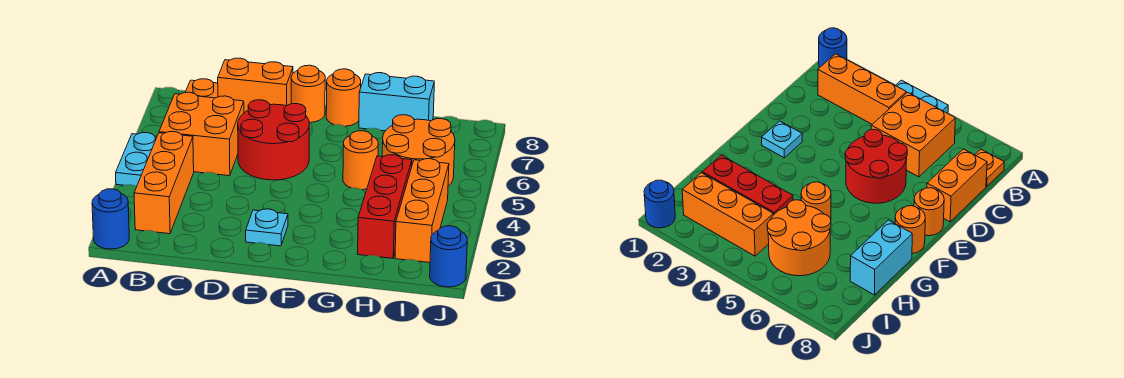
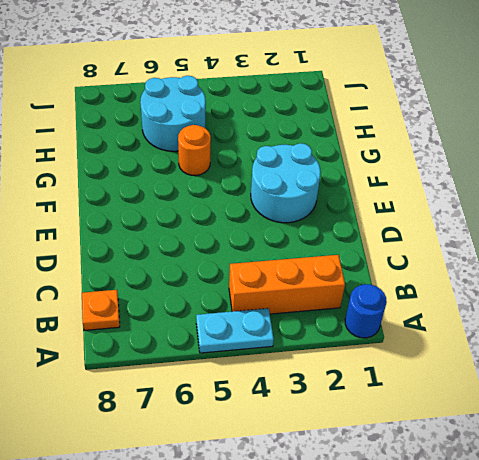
cyan 2x2 round brick [251,143,321,223] -> cyan 1x1 plate [246,209,288,246]
cyan 2x2 round brick [140,76,206,151] -> orange 2x2 round brick [382,115,455,186]
none -> orange 2x2 brick [159,92,244,176]
none -> orange 1x2 brick [218,58,293,113]
none -> red 2x2 round brick [238,100,309,180]

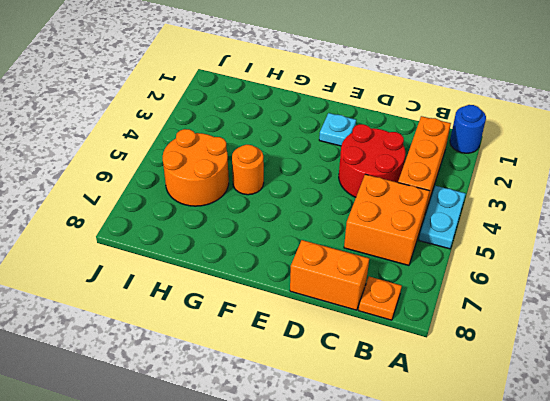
red 2x2 round brick [339,124,405,197] -> red 2x2 round brick moved to [238,100,309,180]
none -> orange 1x1 round brick [291,65,325,123]
none -> orange 1x1 round brick [326,69,361,126]
none -> cyan 1x2 brick [359,73,434,131]

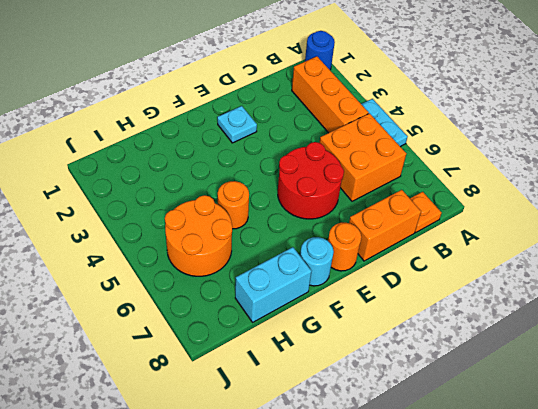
cyan 1x1 round brick [300,237,334,286] -> orange 1x1 round brick [326,69,361,126]
none -> red 1x3 brick [358,155,412,258]
none -> orange 1x3 brick [395,159,449,263]
none -> blue 1x1 round brick [430,226,467,287]

